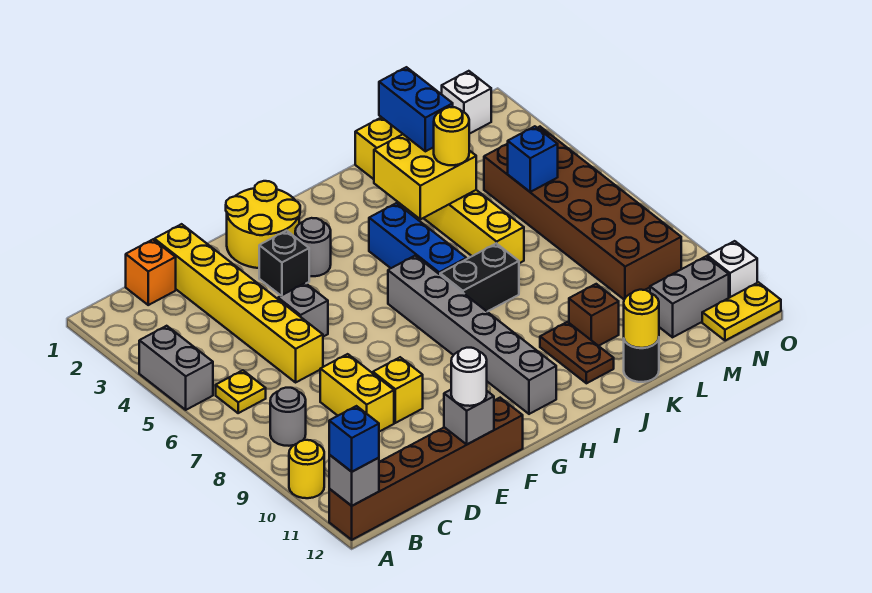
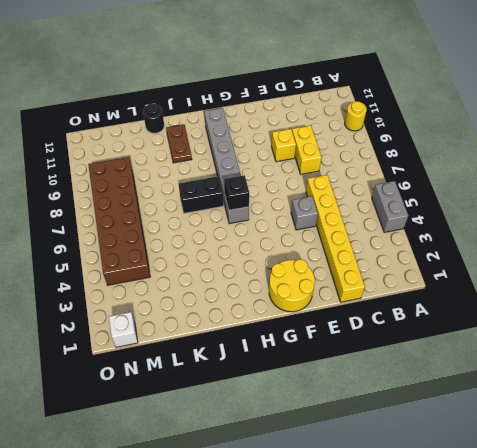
black 1x1 brick [224,175,249,210] -> black 1x1 brick moved to [259,231,309,296]
none -> brown 1x6 brick [329,398,523,540]
none -> yellow 1x1 plate [216,370,266,413]
none -> grey 1x1 round brick [270,388,306,446]
none -> orange 1x1 brick [126,240,176,305]

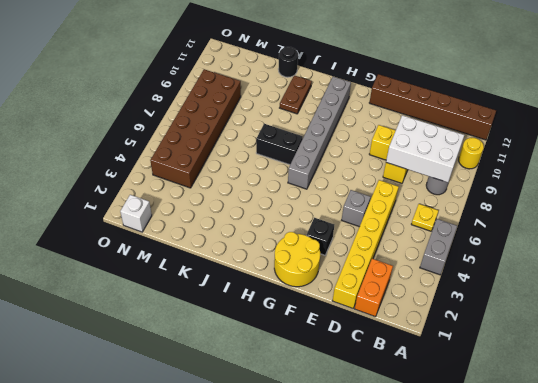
white 2x3 brick [386,115,464,182] -> none
orange 1x2 brick [355,259,393,317] -> orange 1x1 brick [126,240,176,305]
none -> grey 1x1 round brick [295,218,331,276]
none -> blue 1x3 brick [369,203,466,274]
none -> yellow 1x6 brick [355,117,524,263]
none -> brown 1x1 brick [569,284,619,346]

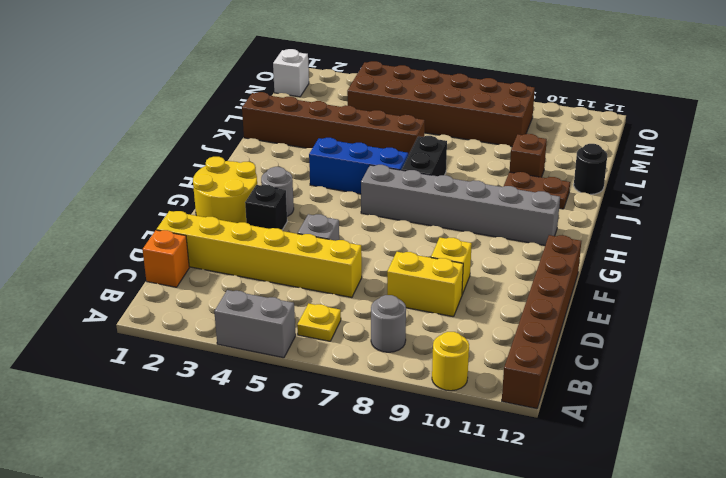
brown 1x6 brick [242,92,425,155] -> yellow 1x6 brick [355,117,524,263]
none -> grey 1x2 brick [650,257,729,337]
none -> yellow 1x2 plate [702,282,781,341]
none -> white 1x1 brick [707,241,757,298]
none -> grey 1x1 brick [329,455,379,506]

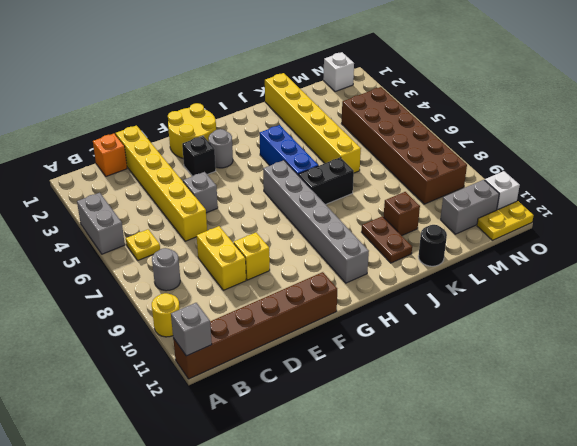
none -> grey 1x1 brick [444,390,494,444]
none -> yellow 2x2 brick [374,134,476,219]
none -> yellow 1x1 round brick [624,290,659,348]
none -> blue 1x1 brick [508,126,558,192]

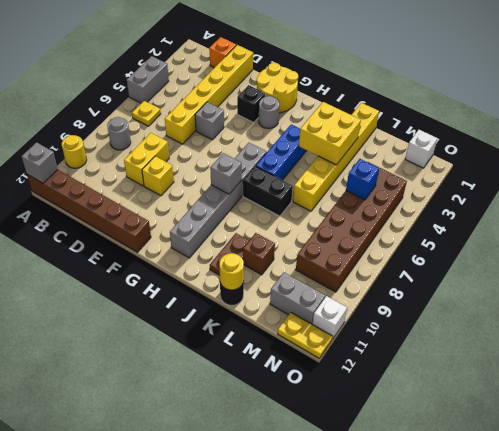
grey 1x1 brick [210,153,242,194] -> grey 1x1 brick moved to [444,390,494,444]
none -> blue 1x1 brick [329,406,379,472]
none -> white 1x1 round brick [451,348,487,406]
none -> blue 1x2 brick [379,67,453,151]
none -> yellow 1x1 round brick [434,107,469,165]

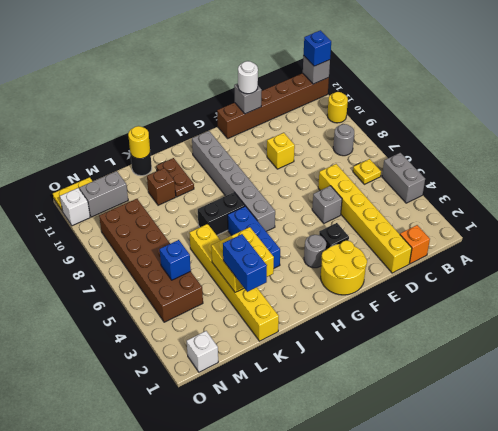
none -> yellow 1x2 brick [320,354,394,432]
none -> yellow 1x1 round brick [434,107,469,165]

